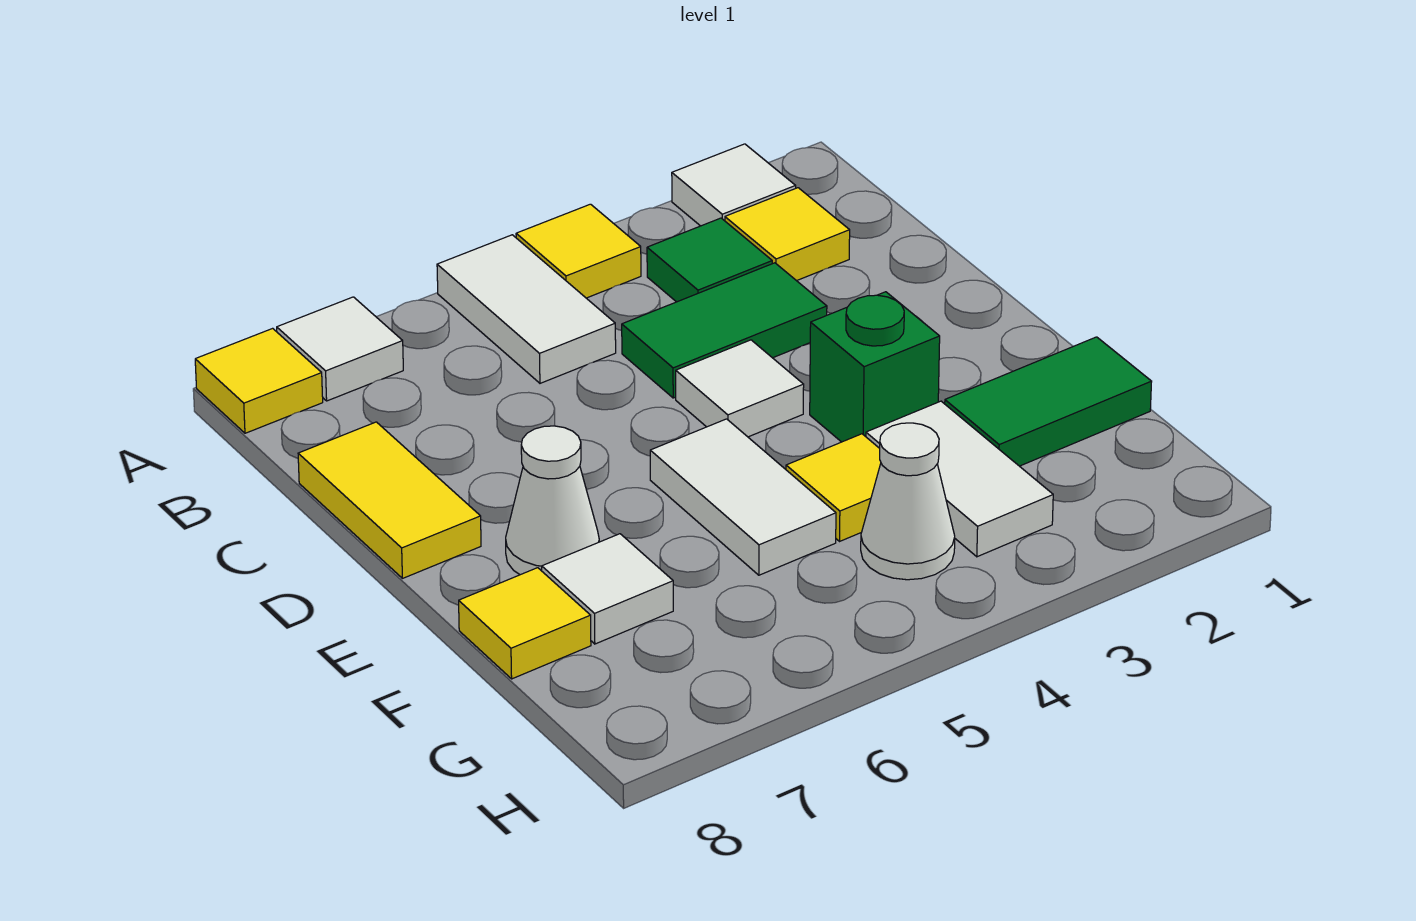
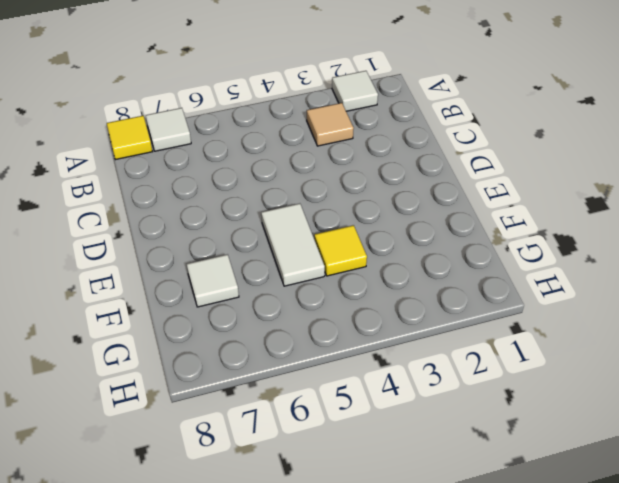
tan 1x1 tile [307,103,354,146] -> green 1x1 tile [647,218,772,302]
none -> yellow 1x1 tile [516,204,641,298]
none -> white 1x2 tile [437,235,616,383]
none -> yellow 1x1 tile [725,188,850,281]

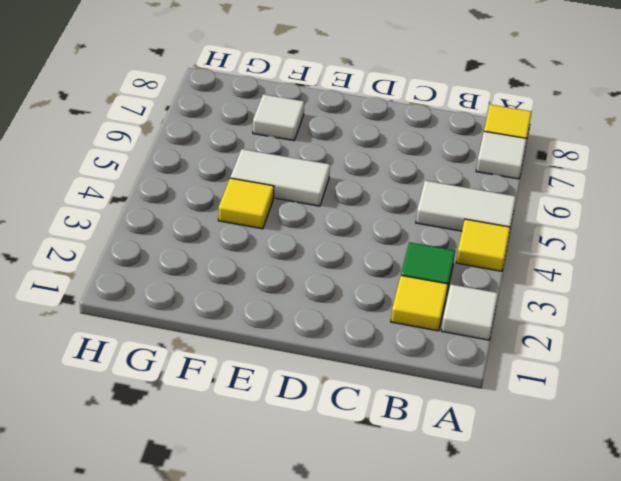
none -> green 1x2 tile [622,263,827,398]
none -> yellow 1x2 tile [298,422,481,578]
none -> white 1x1 tile [676,340,804,437]

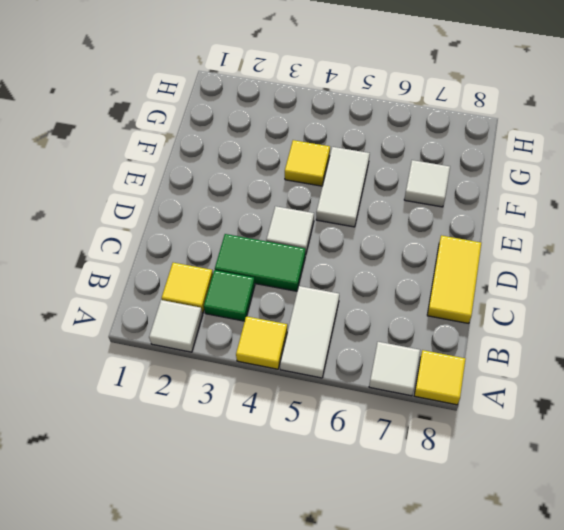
none -> green 1x1 brick [810,292,940,442]
none -> white 1x1 cone [506,426,599,575]
none -> green 1x2 tile [945,337,1152,466]

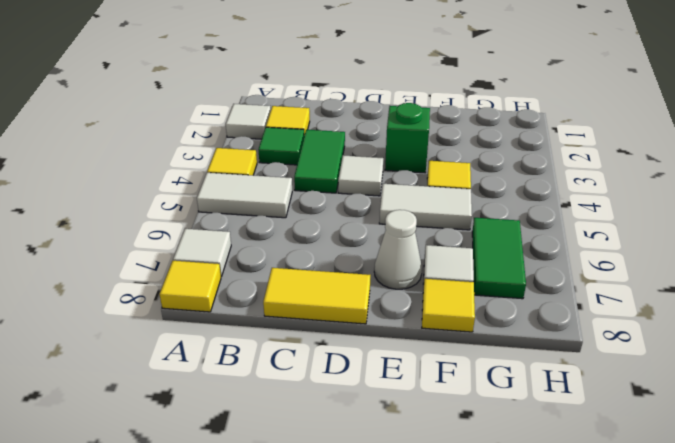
green 1x2 tile [472,218,526,299] -> green 1x2 tile moved to [945,337,1152,466]
none -> white 1x2 tile [866,401,1053,557]
none -> white 1x1 cone [861,423,955,580]

